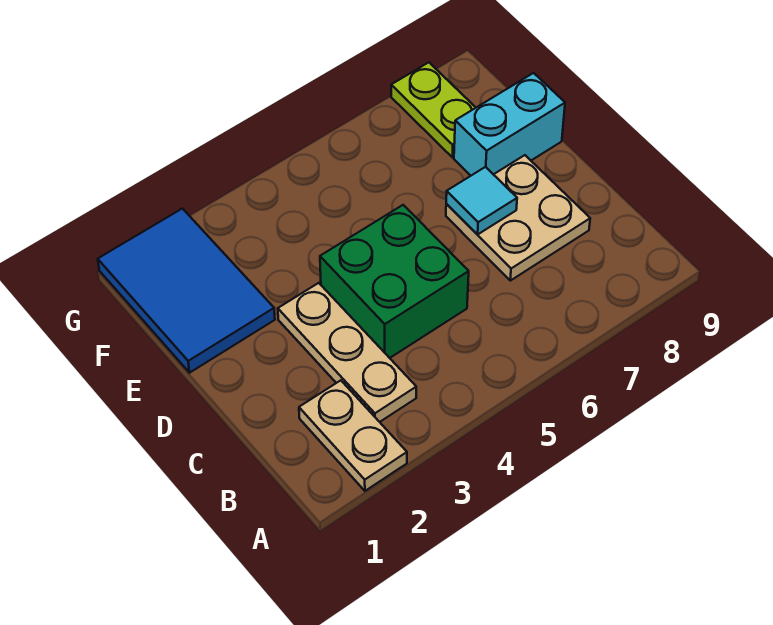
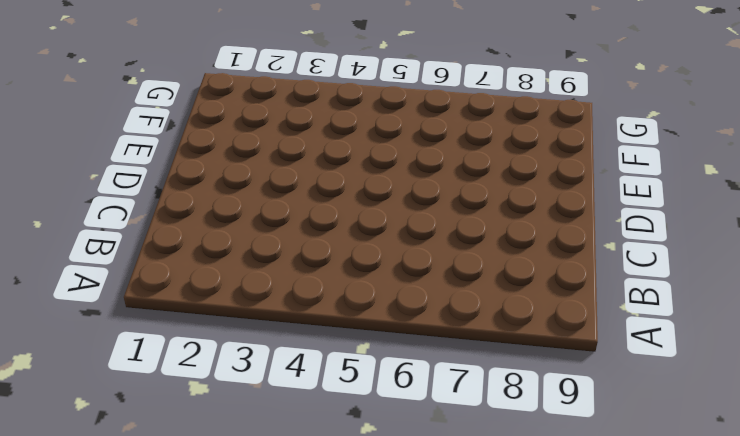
none -> tan 1x2 plate [299,380,407,491]
none -> tan 1x3 plate [278,283,416,422]

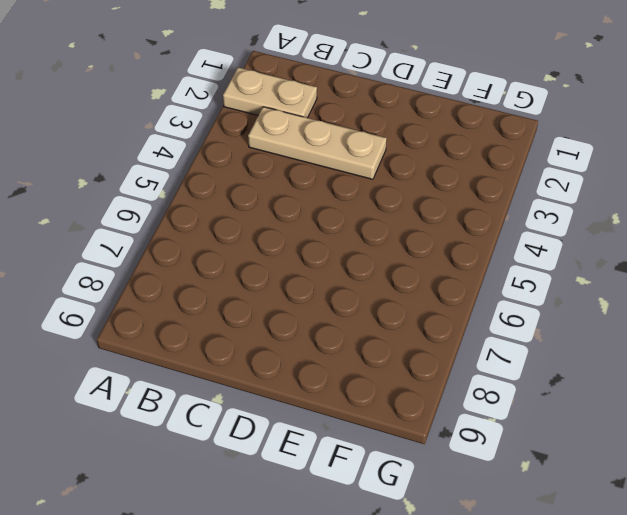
none -> green 2x2 brick [320,205,469,358]
none -> tan 2x2 plate [446,155,590,281]

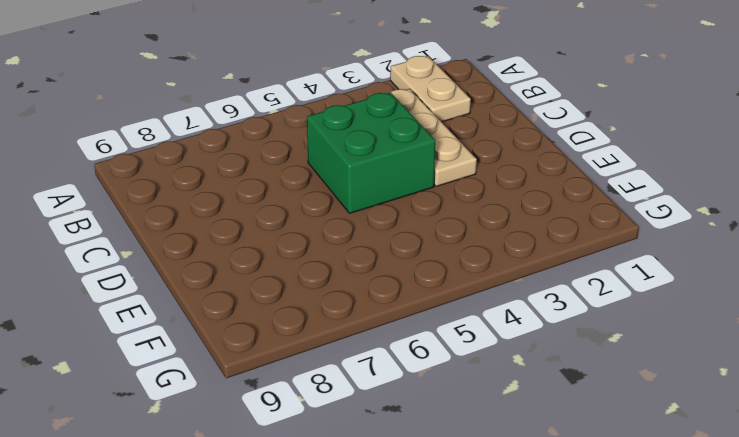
none -> tan 2x2 plate [446,155,590,281]
none -> blue 2x3 tile [98,209,275,373]

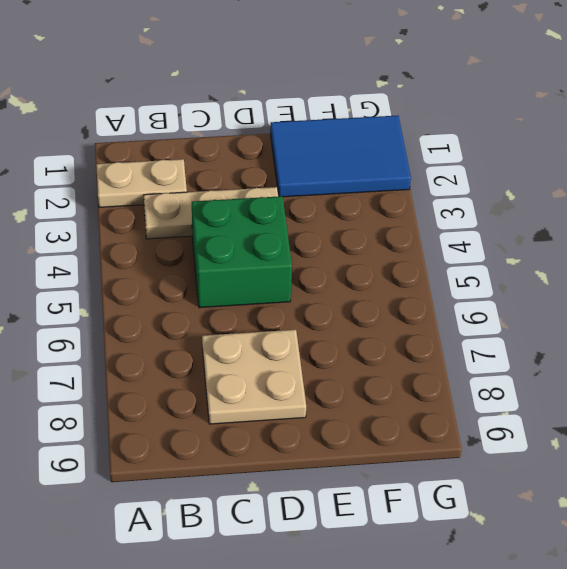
none -> cyan 1x2 brick [454,73,565,176]
none -> lime 1x2 plate [391,62,476,157]

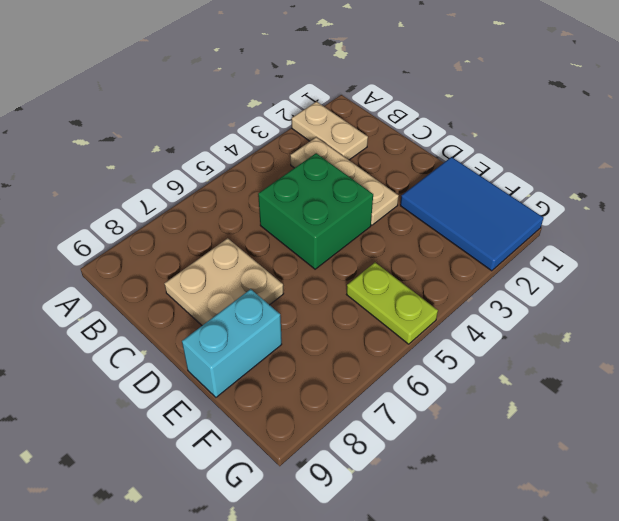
lime 1x2 plate [347,263,438,344] -> lime 1x2 plate moved to [391,62,476,157]
none -> cyan 1x1 tile [446,167,517,235]

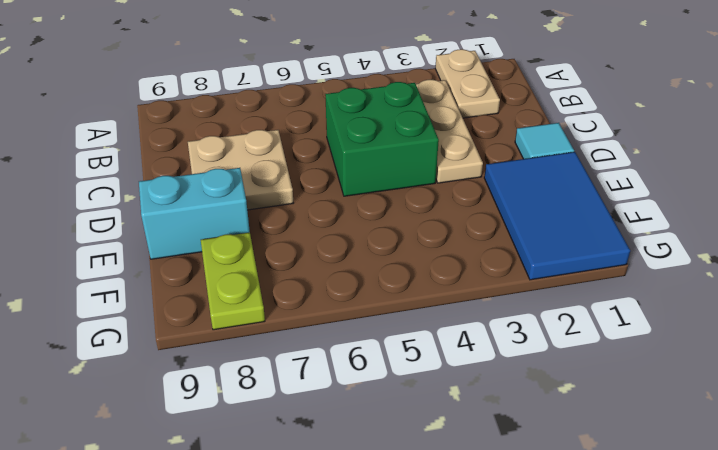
cyan 1x1 tile [515,123,574,159] -> cyan 1x1 tile moved to [446,167,517,235]

